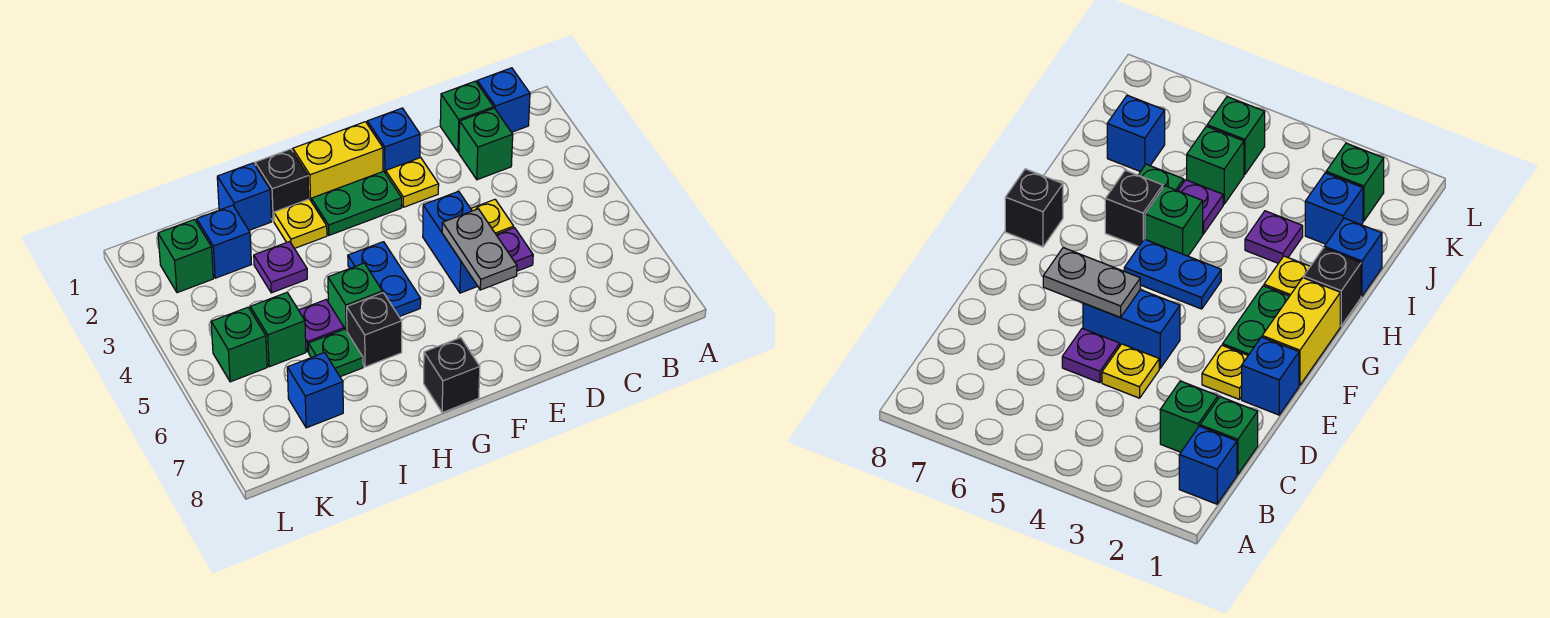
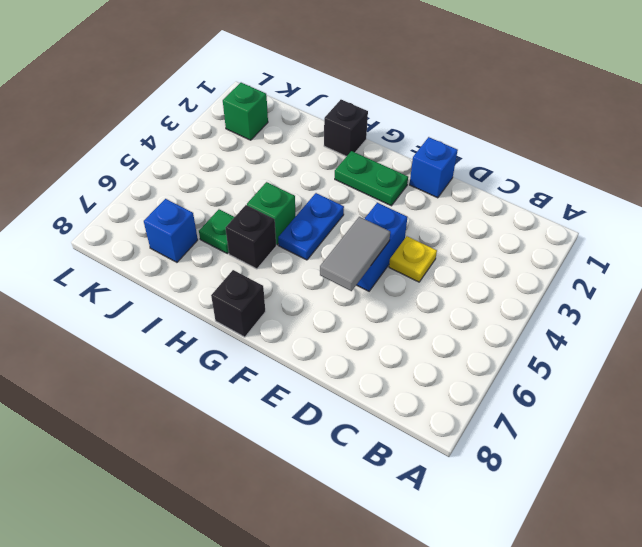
grey 1x2 tile [320,217,390,291] -> grey 1x2 plate [442,209,517,290]
none -> blue 1x1 brick [477,68,530,132]
none -> green 1x1 brick [440,81,494,152]
none -> green 1x1 brick [459,108,513,180]

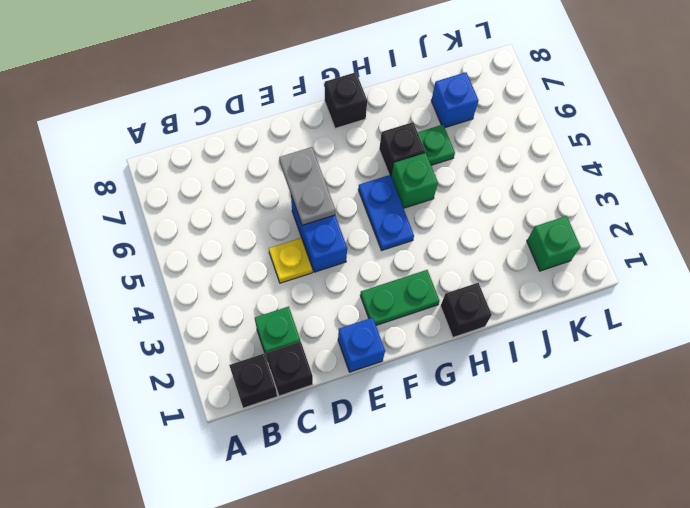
black 1x1 brick [229,354,277,408] -> blue 1x1 brick [477,68,530,132]
black 1x1 brick [266,341,313,396] -> green 1x1 brick [440,81,494,152]
none -> purple 1x1 plate [496,228,533,271]
none -> yellow 1x1 plate [386,158,439,207]
none -> yellow 1x2 brick [293,122,383,200]

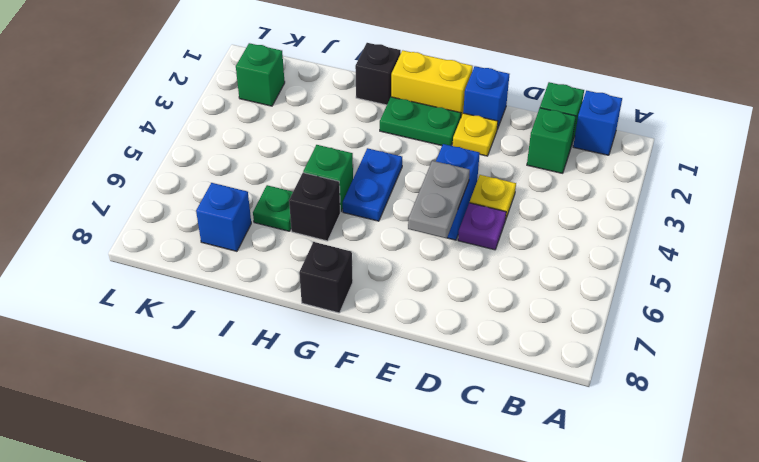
none -> yellow 1x1 plate [274,199,327,248]
none -> blue 1x1 brick [217,163,271,230]
none -> purple 1x1 plate [254,241,307,293]

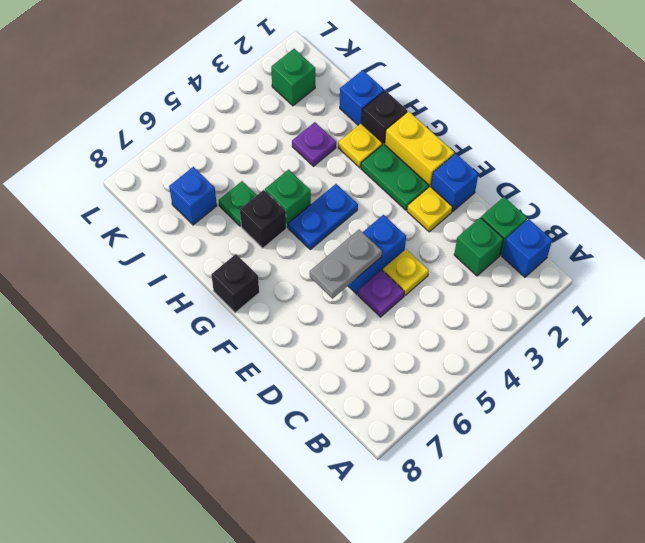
none -> purple 1x1 plate [299,300,344,352]
none -> blue 1x1 brick [197,205,251,278]
none -> green 1x1 brick [250,293,306,367]

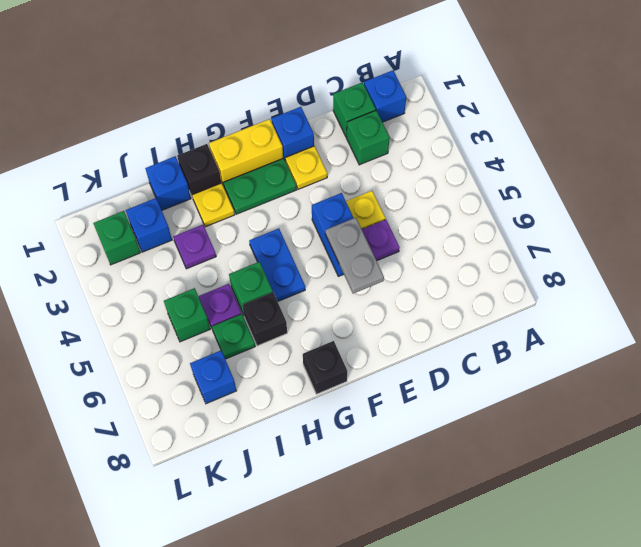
none -> green 1x1 brick [211,307,267,382]

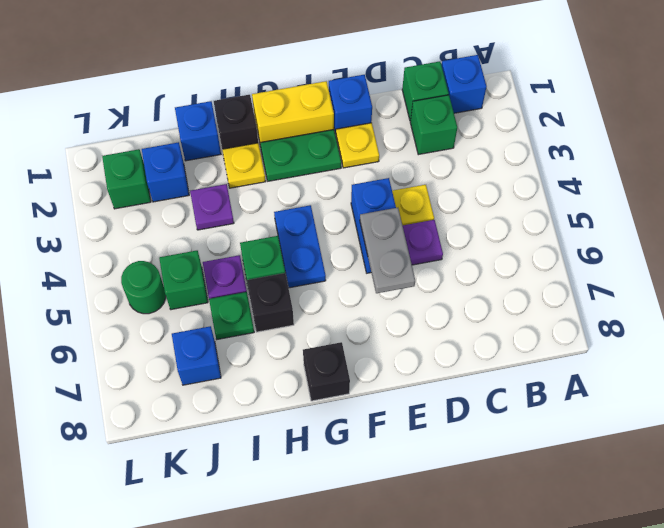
green 1x1 round brick [121,261,166,314] -> green 1x1 brick [211,307,267,382]

